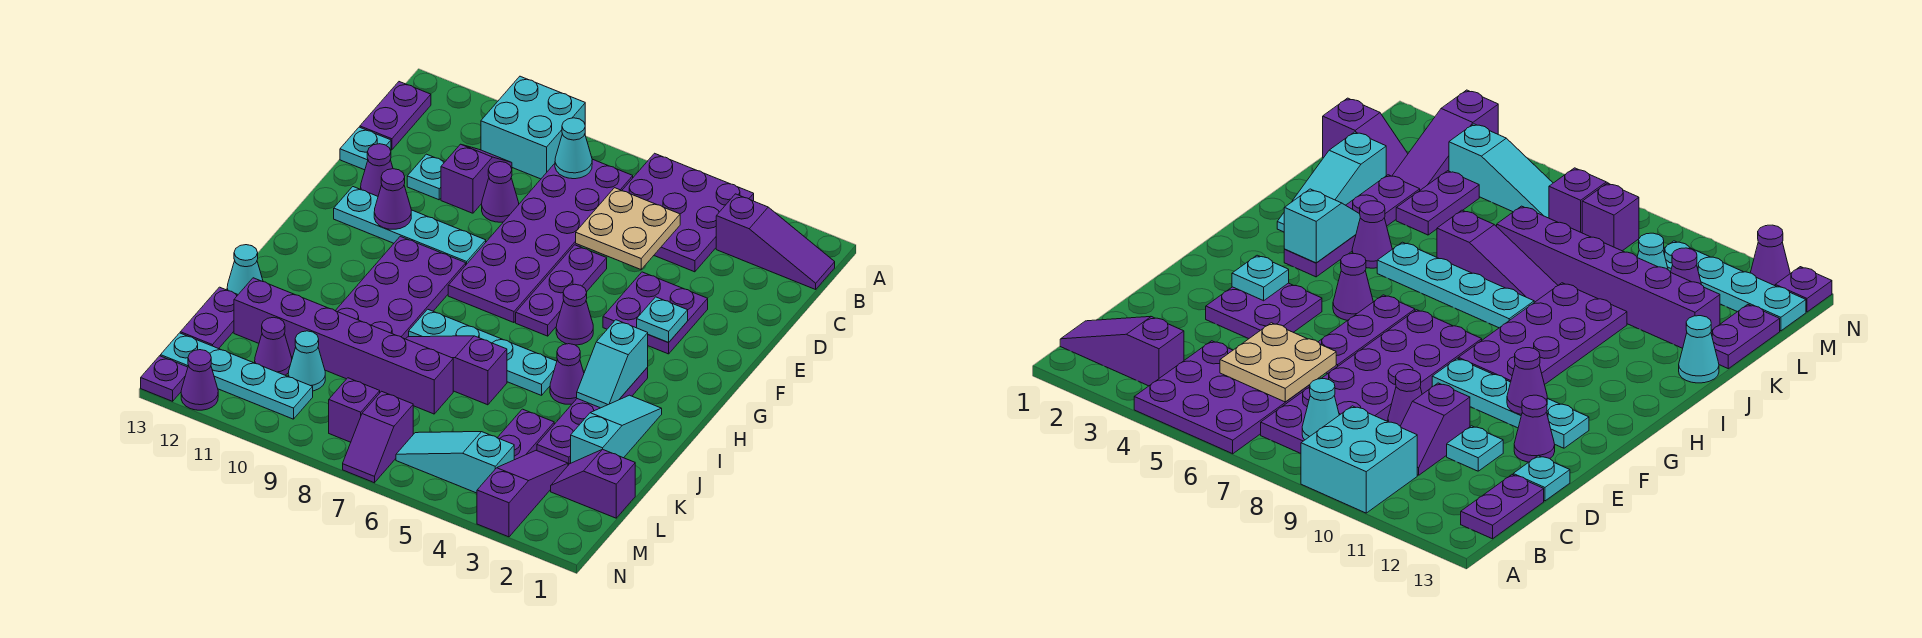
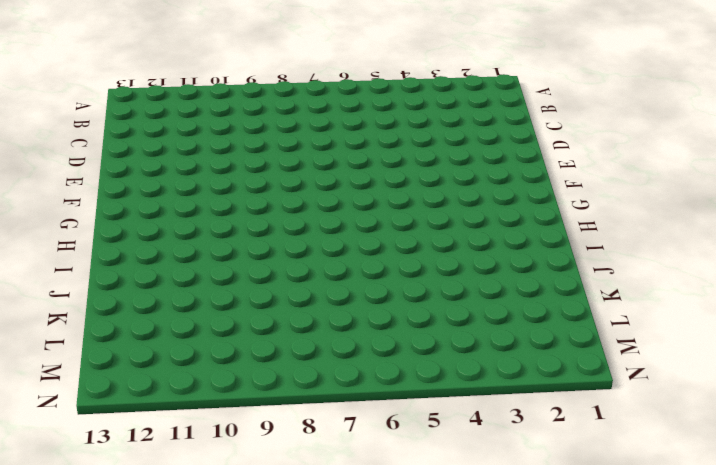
none -> purple 3x3 plate [622,153,754,272]
none -> cyan 2x2 brick [481,76,585,179]
none -> purple 1x3 slope [716,194,835,289]
none -> purple 2x6 plate [448,159,633,323]

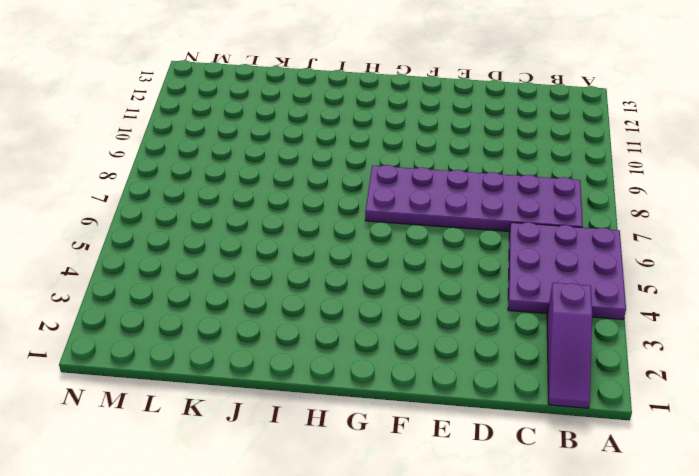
none -> cyan 2x2 brick [481,76,585,179]
none -> purple 1x2 plate [360,82,431,150]
none -> purple 1x2 slope [441,144,512,213]
none -> purple 1x1 cone [482,162,519,222]

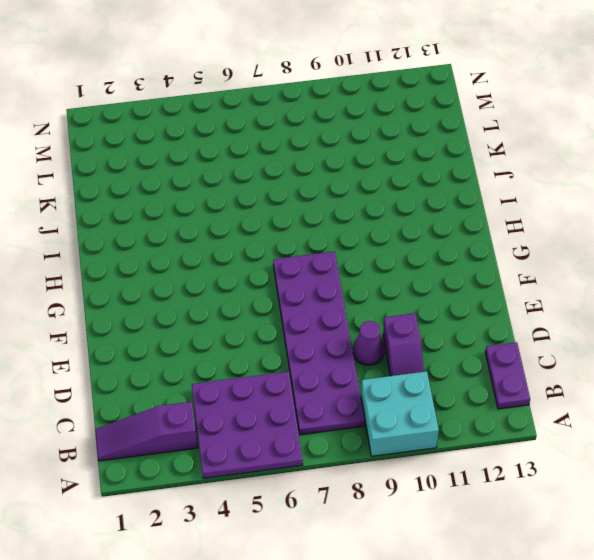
none -> cyan 1x1 plate [407,154,445,200]
none -> cyan 1x1 plate [340,127,391,170]
none -> purple 2x2 plate [603,272,708,354]
none -> purple 1x3 plate [516,245,607,336]

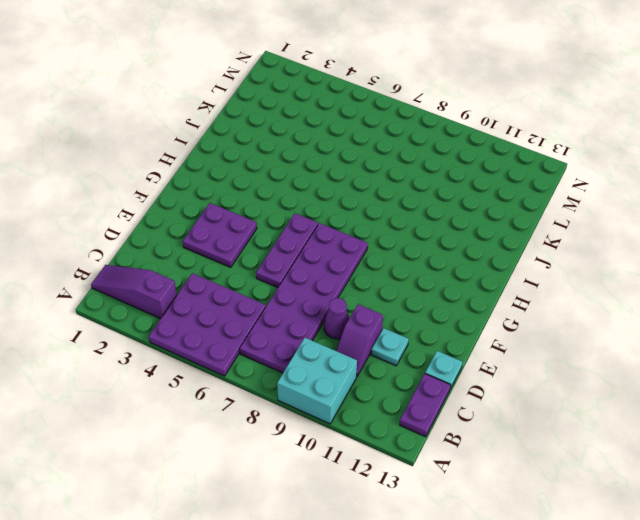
none -> purple 1x1 cone [361,144,393,196]
none -> cyan 1x4 plate [334,187,486,264]
none -> purple 1x1 cone [556,284,593,345]
none -> purple 2x4 plate [335,236,466,339]

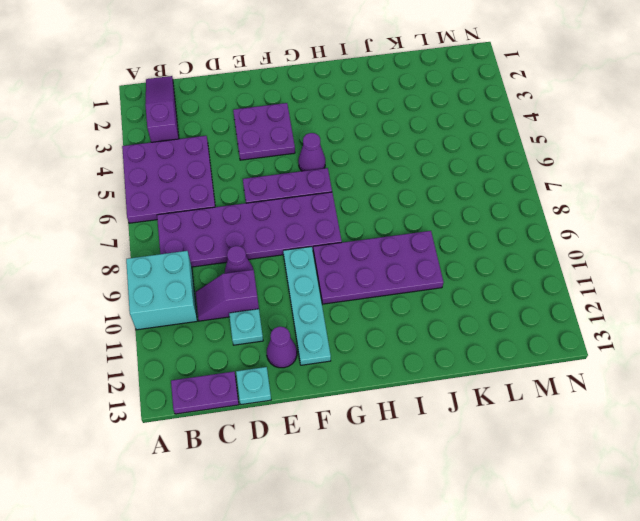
none -> purple 1x4 plate [537,367,648,465]
none -> cyan 1x3 slope [571,395,662,463]
none -> purple 1x1 cone [550,344,584,404]
none -> cyan 1x4 plate [409,309,557,395]

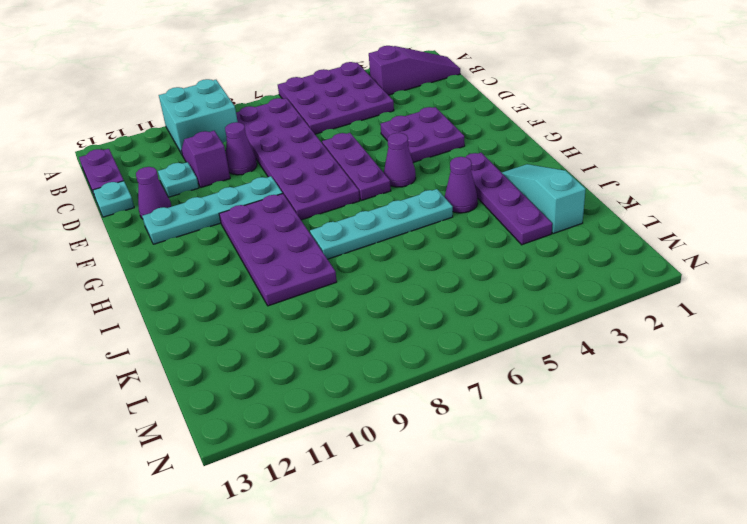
none -> purple 1x3 slope [406,336,507,405]
none -> cyan 1x1 cone [227,245,263,294]
none -> purple 1x2 plate [498,409,554,460]
none -> purple 1x6 brick [234,278,453,414]

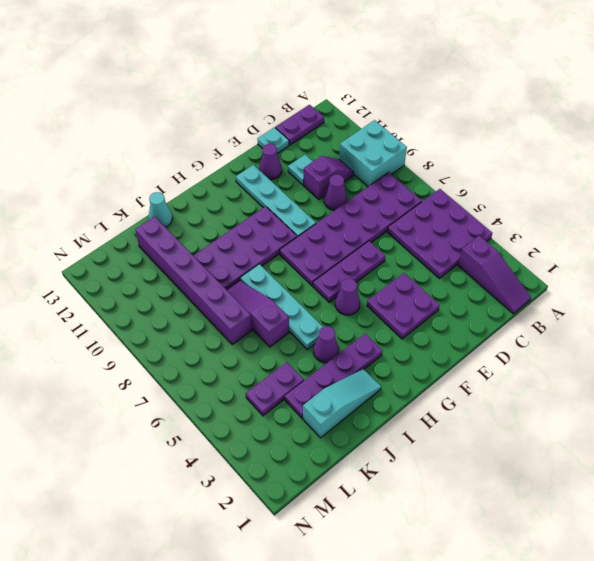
none -> purple 1x2 plate [180,287,238,349]
none -> purple 1x2 slope [551,449,635,518]
none -> purple 1x3 slope [477,451,568,537]
none -> cyan 1x1 cone [288,331,325,391]

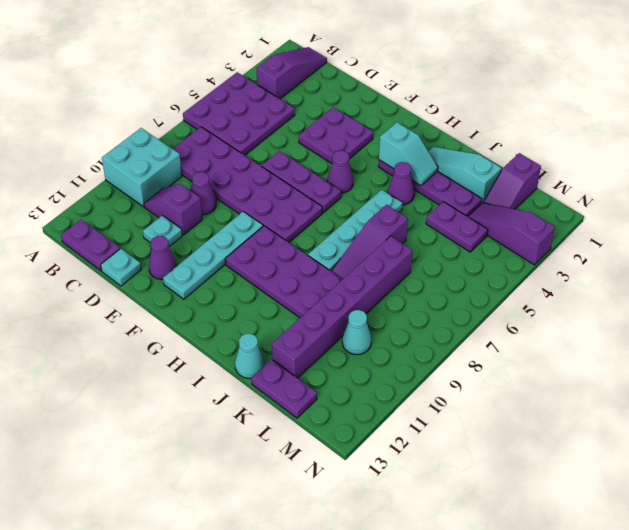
none -> purple 1x1 cone [255,317,292,375]
none -> cyan 1x3 slope [396,432,514,493]
none -> purple 1x2 slope [343,391,413,483]
none -> purple 1x1 brick [329,378,380,442]

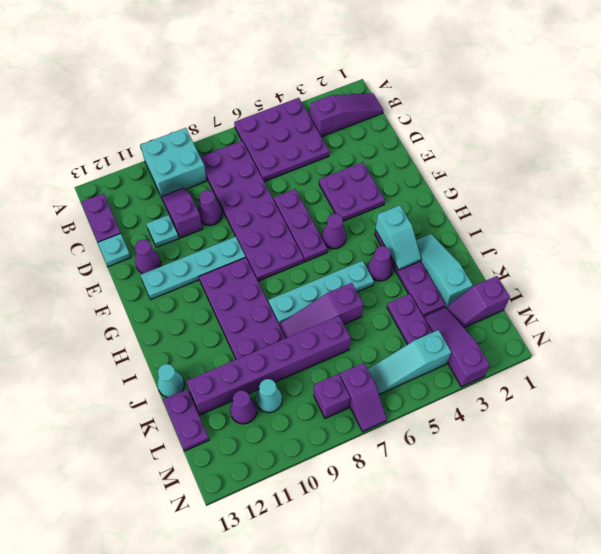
none -> cyan 1x4 plate [161,333,313,419]
none -> purple 1x1 cone [181,350,218,410]
none -> purple 1x1 plate [141,356,188,401]
none -> cyan 1x1 cone [555,118,592,179]

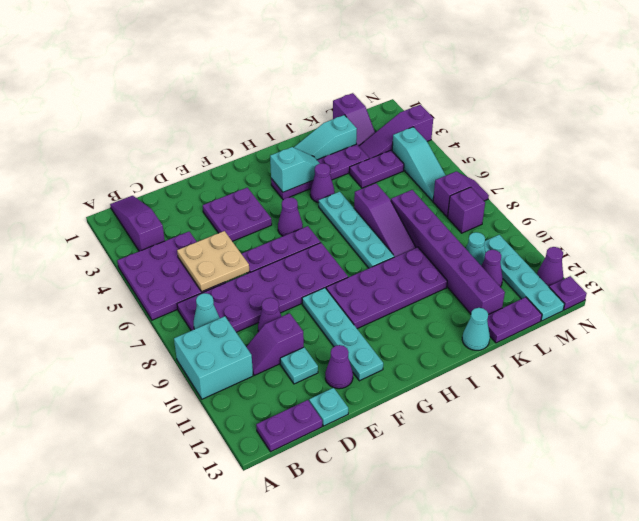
none -> cyan 1x1 plate [637,297,688,343]
none -> purple 1x1 cone [374,169,411,229]

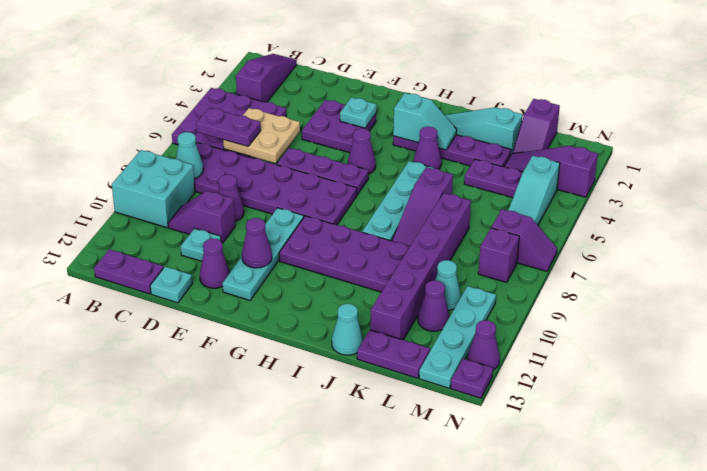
purple 1x2 plate [196,108,261,146] -> none

